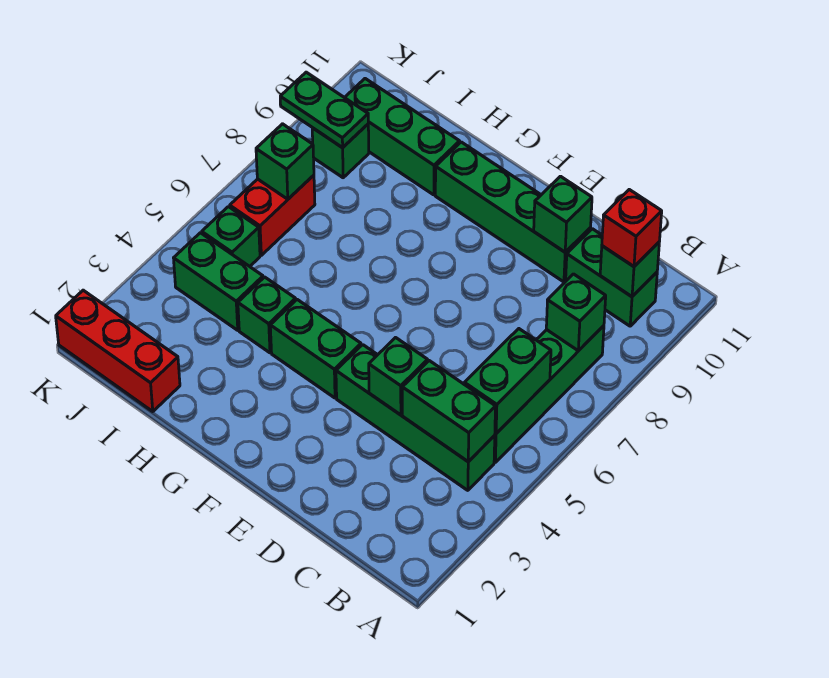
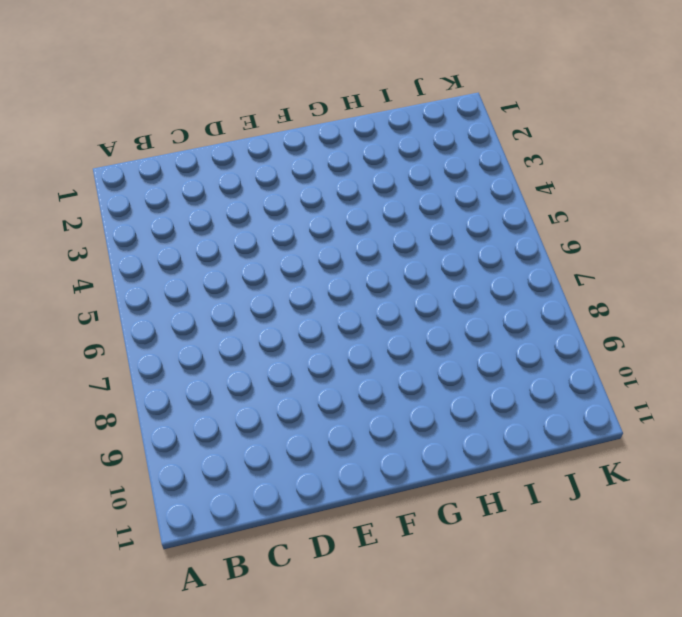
none -> green 1x4 brick [336,345,495,490]
none -> green 1x4 brick [494,326,604,462]
none -> green 1x2 brick [566,229,657,326]

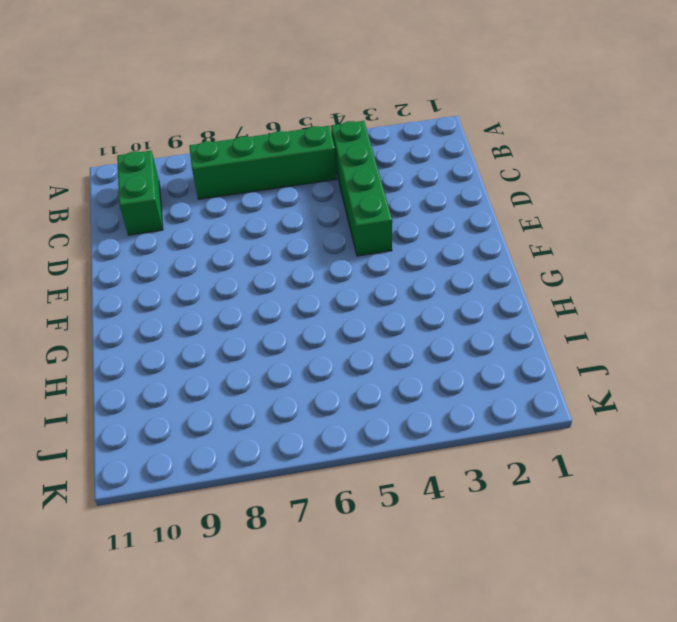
none -> green 1x4 brick [435,142,591,282]
none -> green 1x2 brick [270,300,361,398]
none -> green 1x1 brick [238,277,296,353]

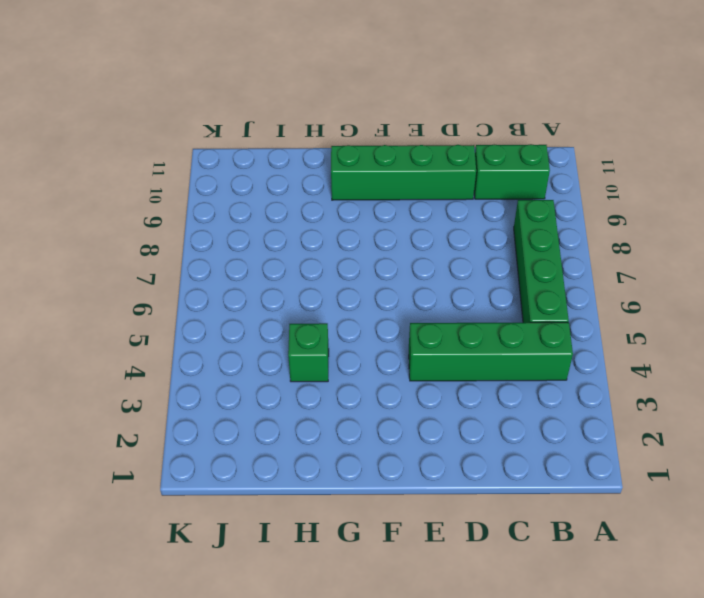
none -> green 1x2 brick [270,300,361,398]
none -> green 1x3 brick [344,79,460,195]
none -> red 1x3 brick [56,290,180,412]

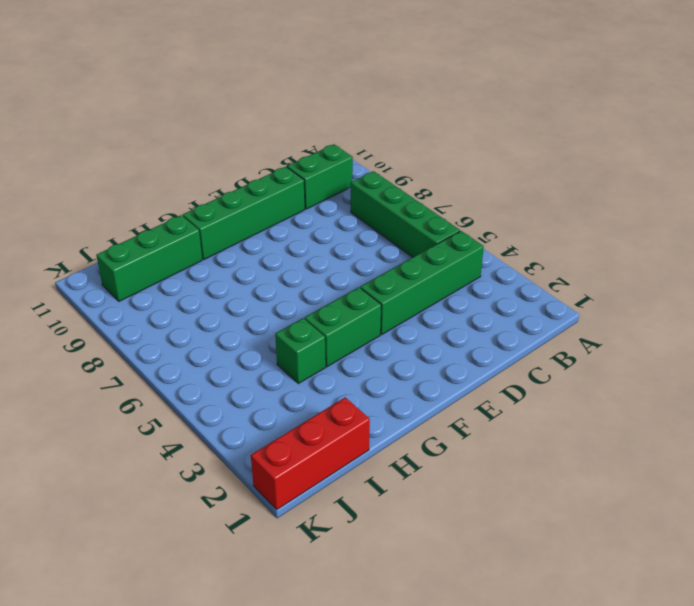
none -> green 1x2 brick [174,233,263,330]
none -> green 1x1 brick [202,207,260,266]
none -> red 1x2 brick [230,175,315,255]

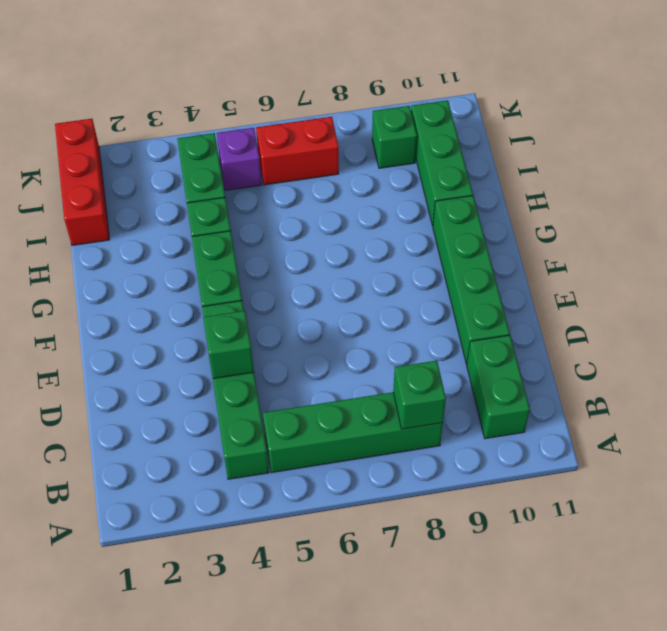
purple 1x1 brick [217,128,262,190] -> green 1x1 brick [202,207,260,266]
none -> green 1x2 brick [402,361,496,462]
none -> green 1x2 brick [464,329,551,433]
none -> green 1x1 brick [600,242,659,297]

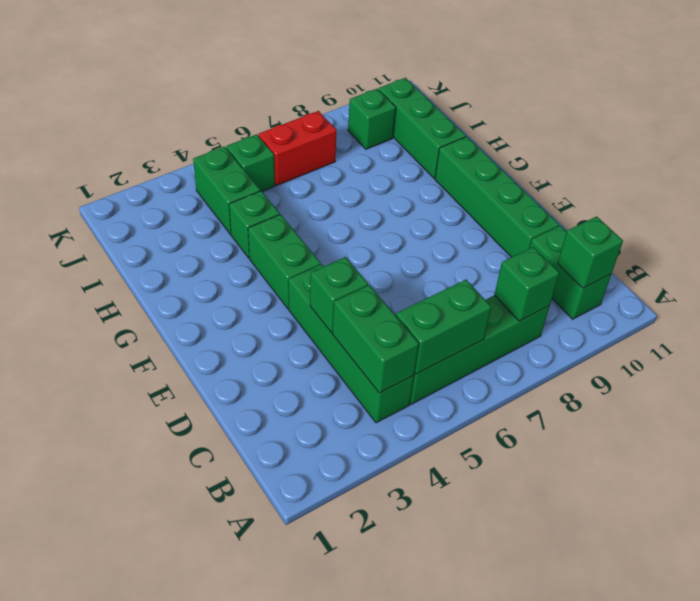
none -> red 1x3 brick [56,290,180,412]
none -> green 1x1 brick [534,176,592,252]
none -> green 1x1 brick [256,124,314,199]

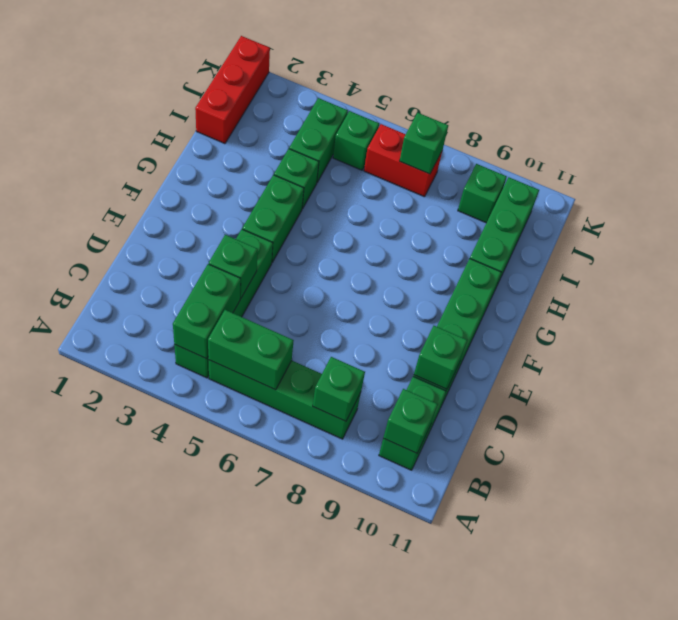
none -> green 1x2 plate [280,72,368,148]
none -> red 1x1 brick [602,190,662,266]

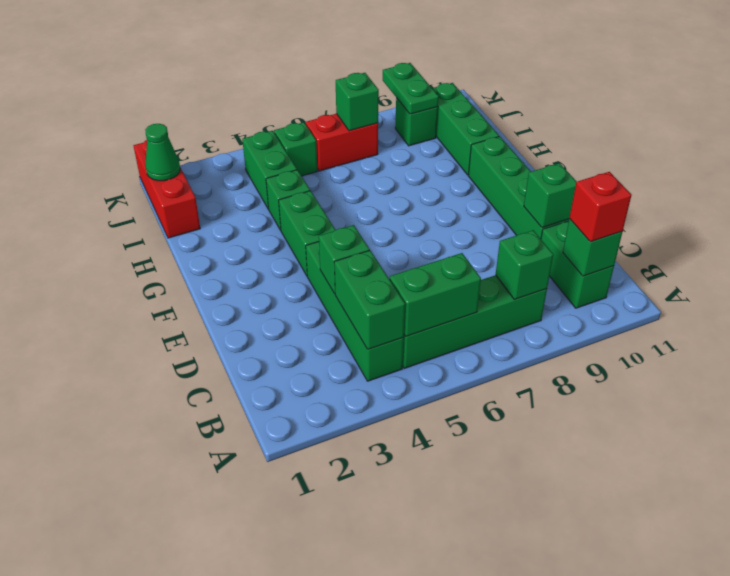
green 1x1 cone [145,124,180,181] -> none

